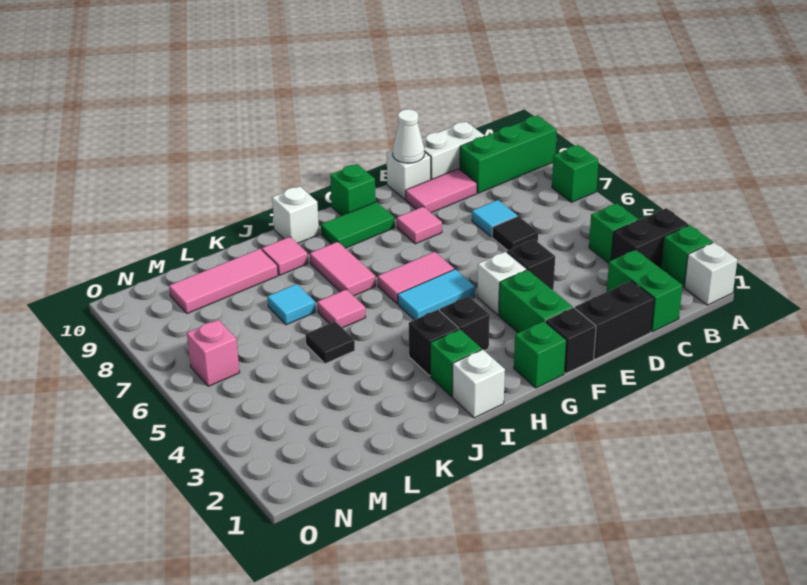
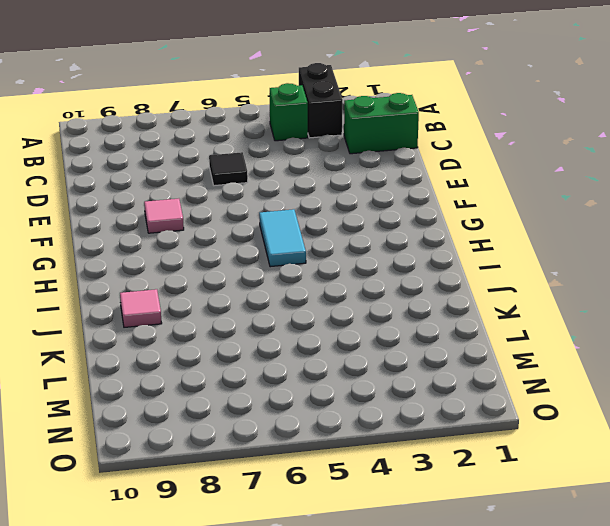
none -> white 1x1 brick [684,242,737,305]
none -> green 1x1 brick [661,225,713,287]
none -> green 1x1 brick [552,145,598,202]
none -> green 1x3 brick [460,116,557,193]

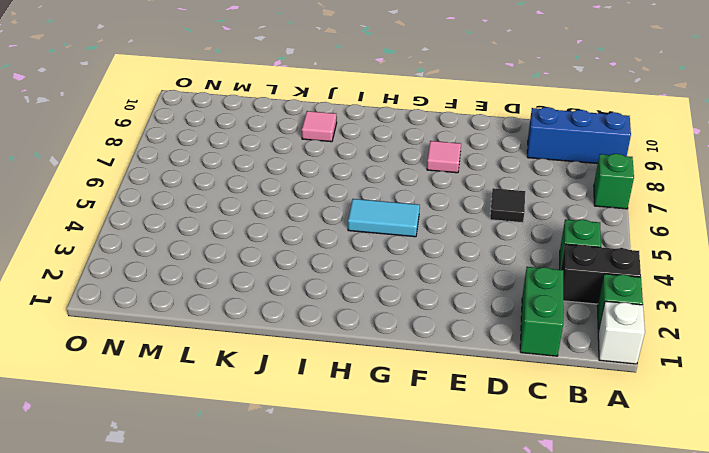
blue 1x3 brick [527,107,631,164] -> green 1x3 brick [460,116,557,193]
none -> white 1x2 brick [422,122,485,180]
none -> black 1x2 brick [575,281,654,359]
none -> cyan 1x1 tile [472,200,517,237]
none -> pink 1x2 tile [406,169,477,213]

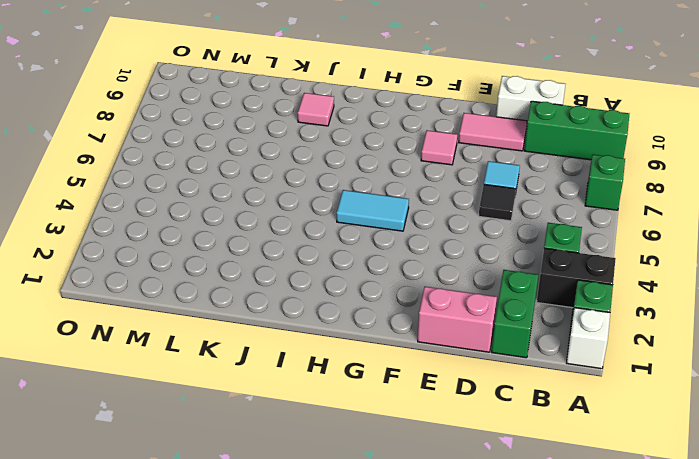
pink 1x2 brick [418,287,497,352] -> black 1x2 brick [575,281,654,359]
none -> black 1x1 brick [507,239,555,290]
none -> white 1x1 brick [387,150,431,200]
none -> black 1x1 brick [545,307,596,373]
none -> green 1x2 brick [499,270,572,333]

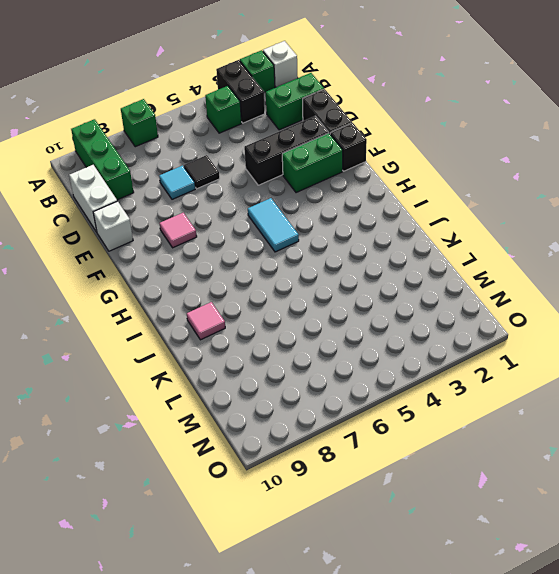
black 1x3 brick [244,116,329,185] -> black 1x1 brick [507,239,555,290]
none -> pink 1x2 tile [406,169,477,213]
none -> white 1x1 brick [477,252,527,315]
none -> green 1x1 brick [514,321,566,388]
none -> pink 1x2 tile [378,252,454,304]

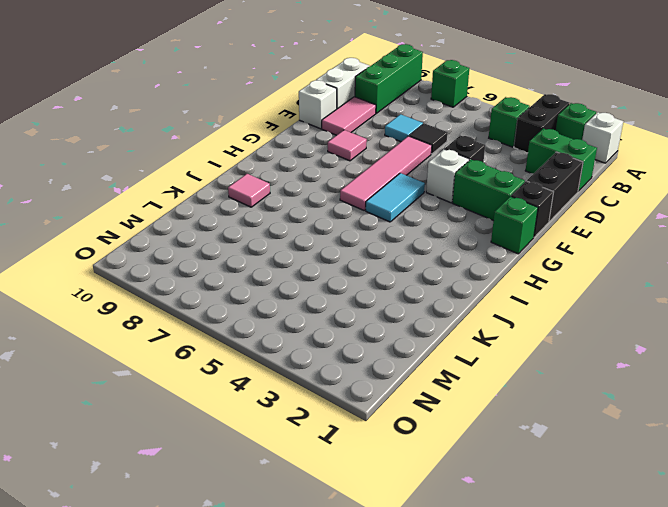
pink 1x4 tile [340,136,432,210] -> pink 1x2 tile [378,252,454,304]
none -> green 1x2 tile [321,202,395,248]
none -> green 1x1 brick [330,164,376,216]
none -> black 1x1 brick [440,296,490,350]
none -> white 1x1 brick [452,349,505,418]

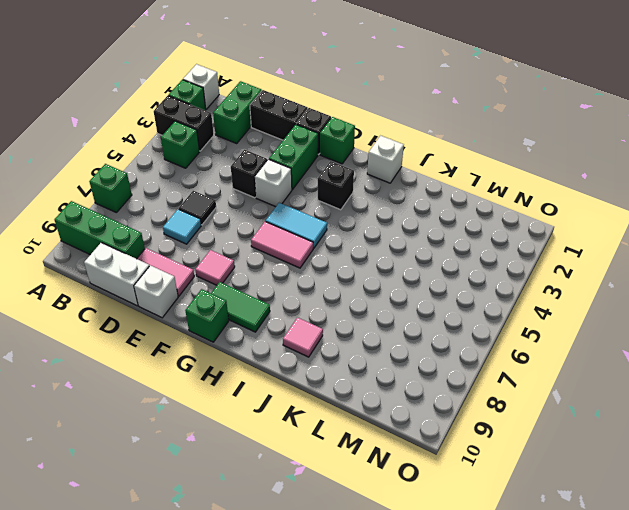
none -> green 1x1 brick [430,329,482,397]
none -> black 1x1 brick [409,310,459,376]
none -> pink 1x2 tile [310,242,376,296]
none -> white 1x1 brick [272,186,319,243]

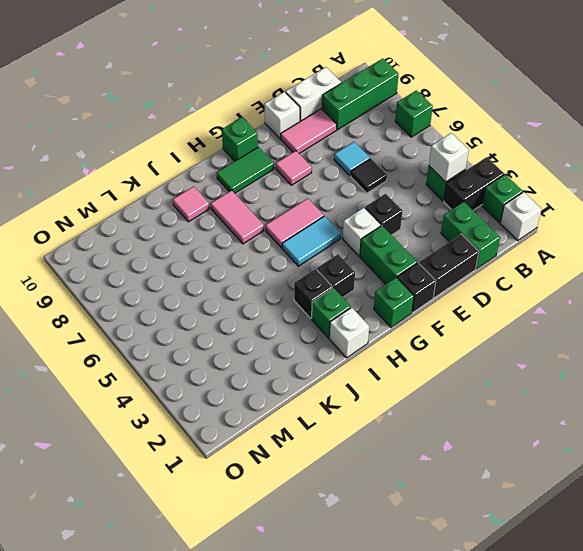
white 1x1 brick [429,133,469,182] -> white 1x1 brick moved to [272,186,319,243]
none -> pink 1x1 tile [317,289,366,328]
none -> black 1x1 tile [306,321,355,364]
none -> cyan 1x1 tile [267,284,315,325]
none -> pink 1x3 tile [169,249,278,313]

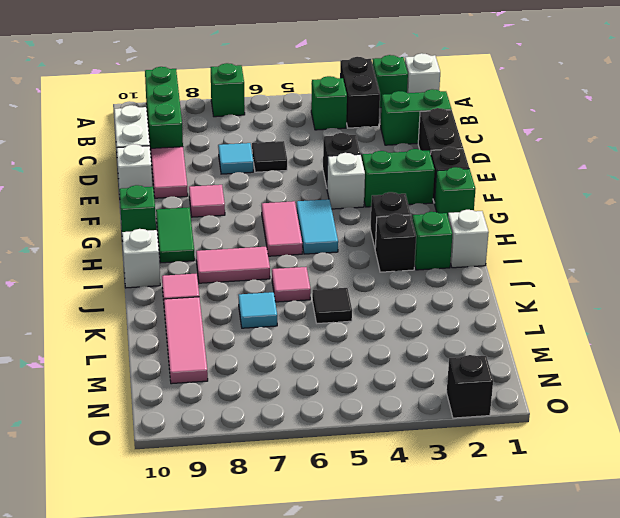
black 1x1 brick [447,355,493,418] -> none
none -> pink 1x1 brick [187,320,240,386]
none -> white 1x1 cone [393,109,424,163]

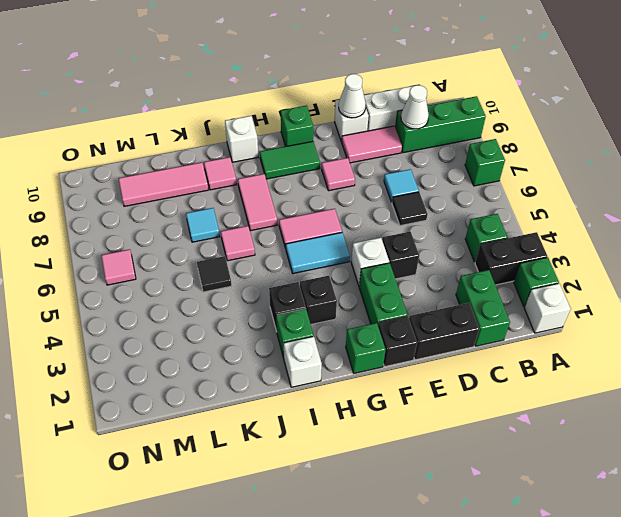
white 1x1 cone [401,85,429,129] -> none
pink 1x1 tile [101,249,136,285] -> pink 1x1 brick [187,320,240,386]

